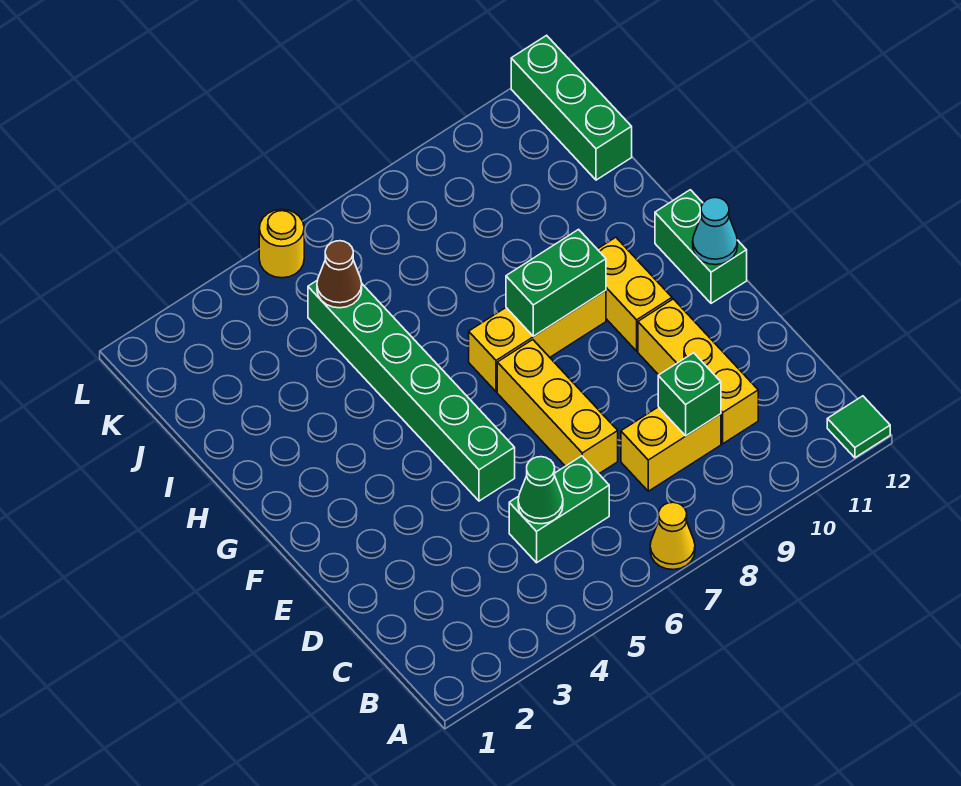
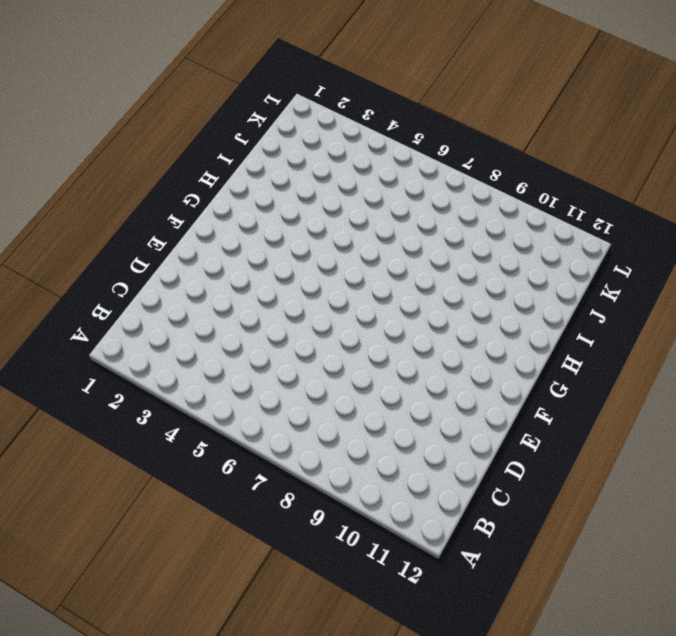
none -> yellow 1x1 cone [650,502,695,570]
none -> green 1x1 tile [827,396,890,458]
none -> green 1x2 brick [509,456,609,563]

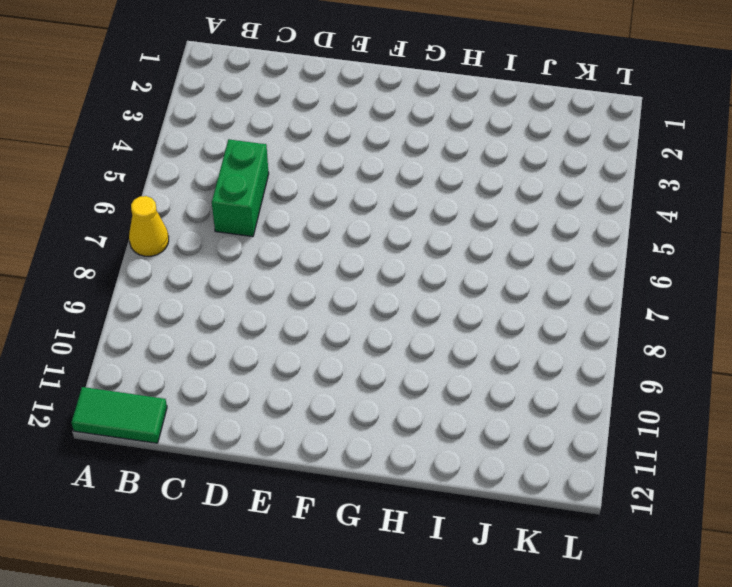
green 1x2 tile [72,387,167,443] -> green 1x1 tile [827,396,890,458]
none -> yellow 1x2 brick [621,407,721,491]
none -> yellow 1x3 brick [638,299,758,444]
none -> yellow 1x3 brick [497,340,618,474]

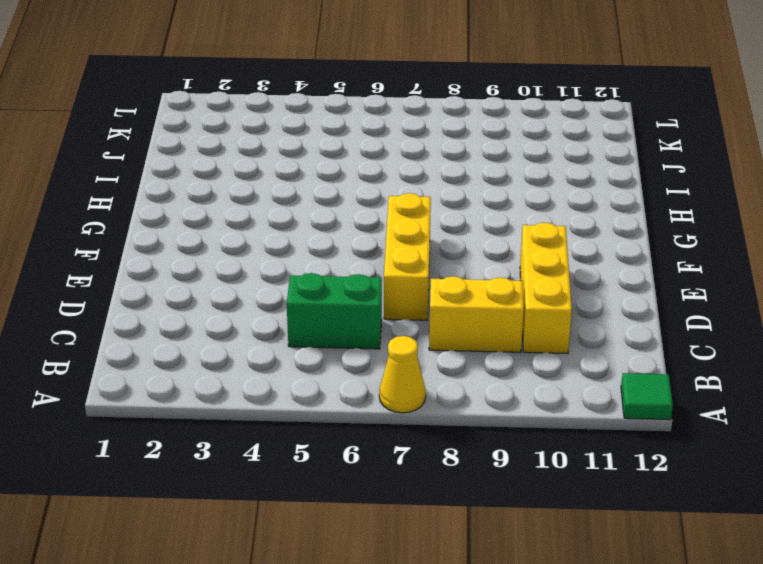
none -> green 1x6 brick [308,280,515,501]
none -> yellow 1x2 brick [597,237,672,351]
none -> green 1x2 brick [655,190,747,303]

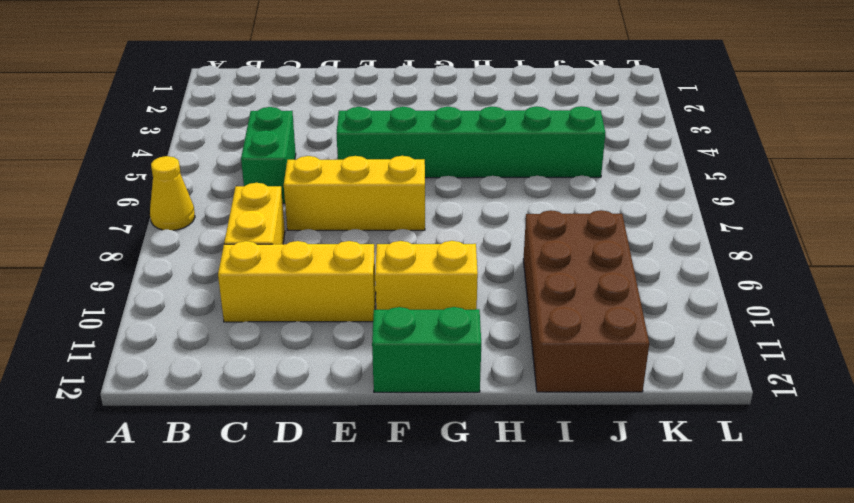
brown 2x4 brick [523,210,649,392] -> green 1x3 brick [511,35,632,180]
none -> green 1x1 tile [827,396,890,458]
none -> yellow 1x3 brick [469,290,606,392]
none -> yellow 1x1 round brick [259,209,304,278]

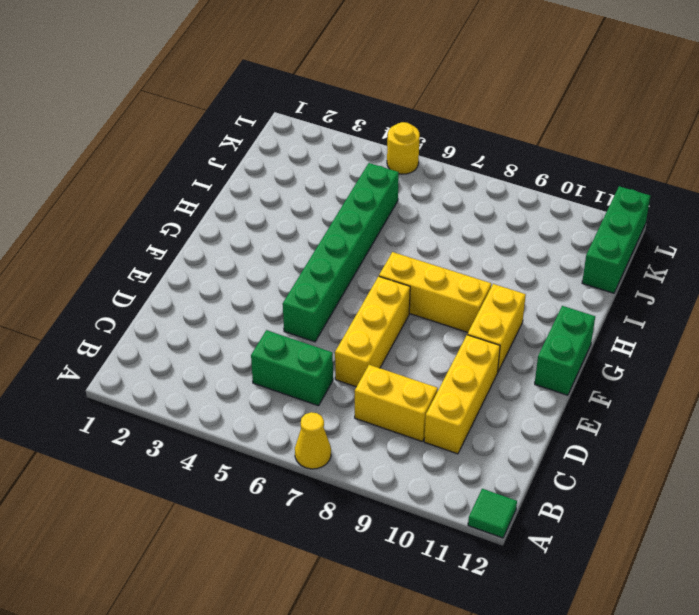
none -> green 1x1 cone [518,457,563,524]
none -> green 1x1 brick [658,353,721,436]
none -> cyan 1x1 cone [693,197,738,265]

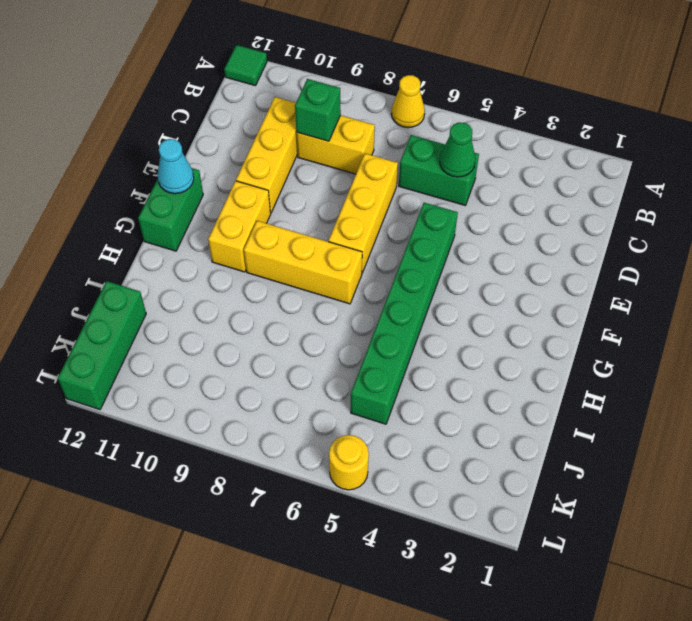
none -> green 1x2 brick [506,229,606,336]
none -> brown 1x1 cone [317,241,362,308]

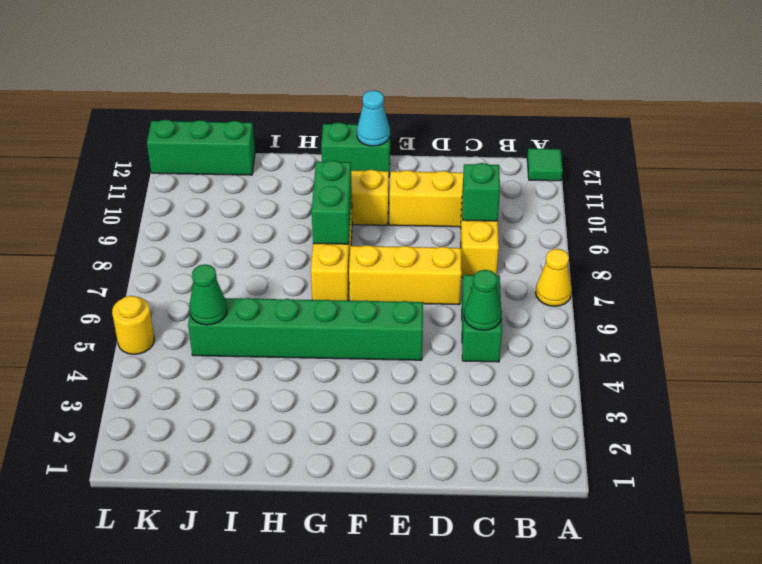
green 1x1 cone [189,264,227,325] -> brown 1x1 cone [317,241,362,308]

